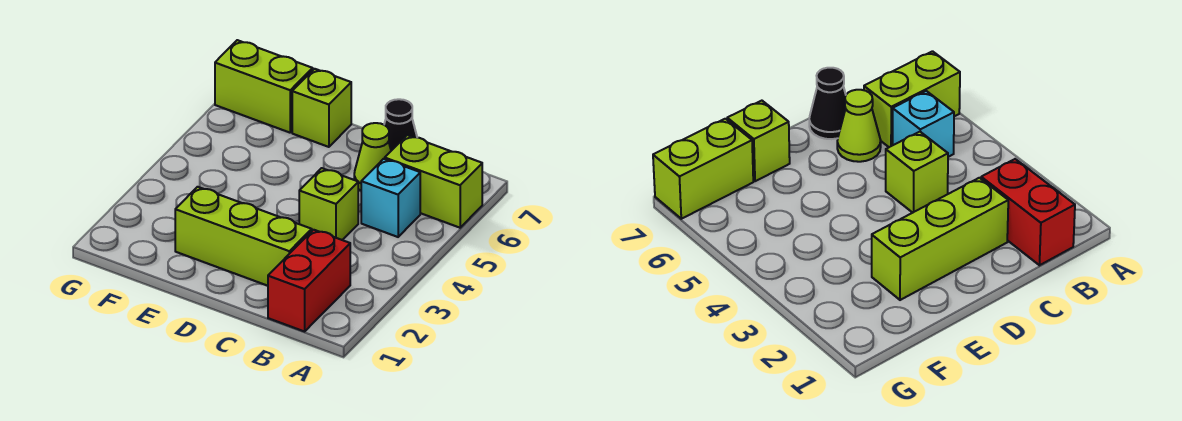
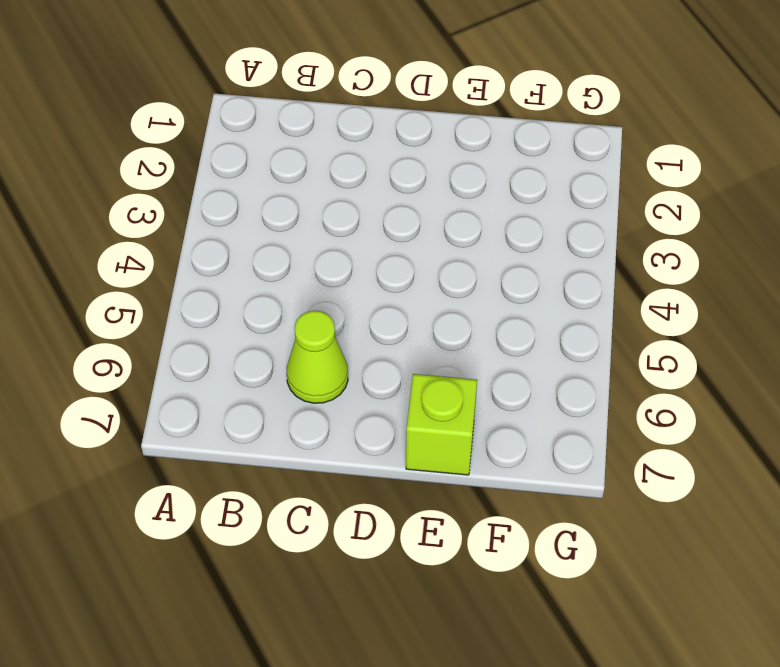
none -> lime 1x2 brick [385,135,482,228]
none -> red 1x2 brick [268,230,350,331]

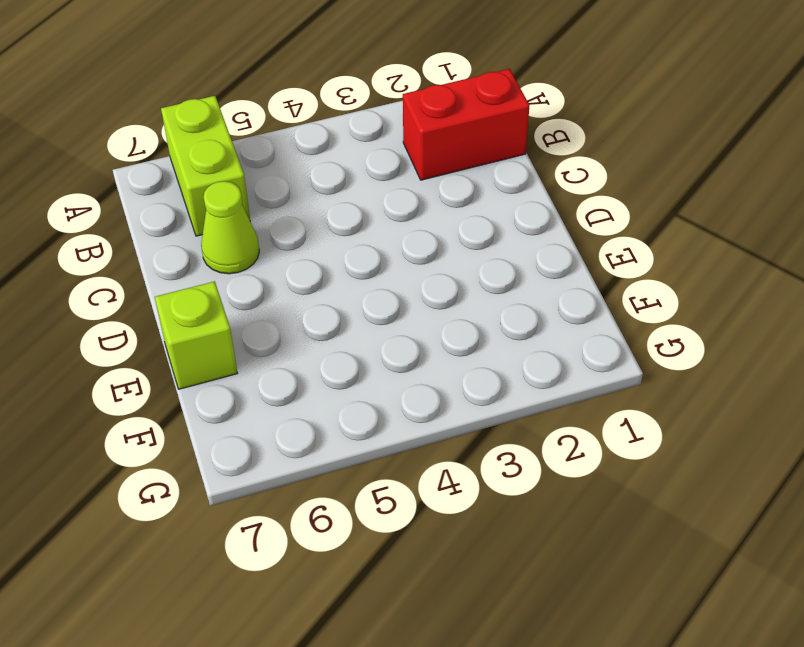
none -> cyan 1x1 brick [361,159,420,237]
none -> lime 1x3 brick [175,187,312,286]

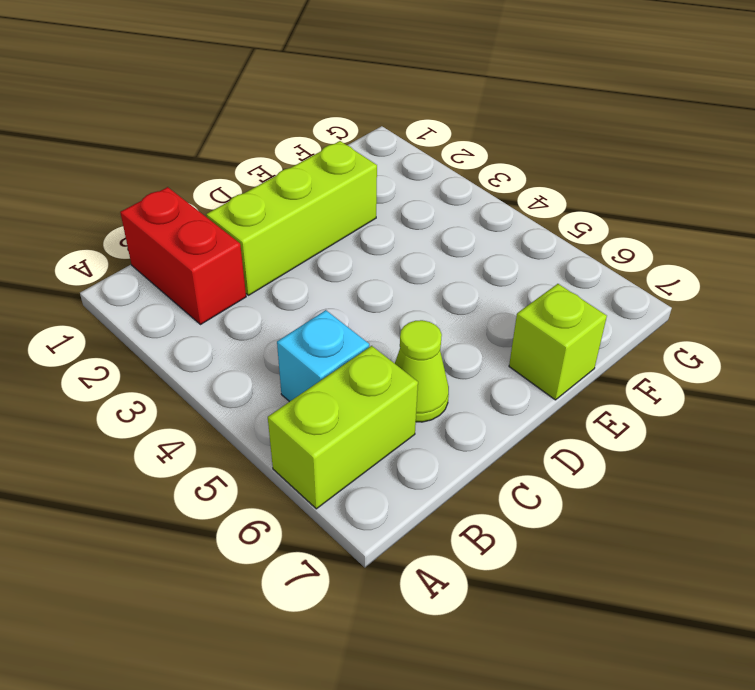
none -> lime 1x1 brick [299,168,358,240]
none -> black 1x1 cone [384,99,417,151]

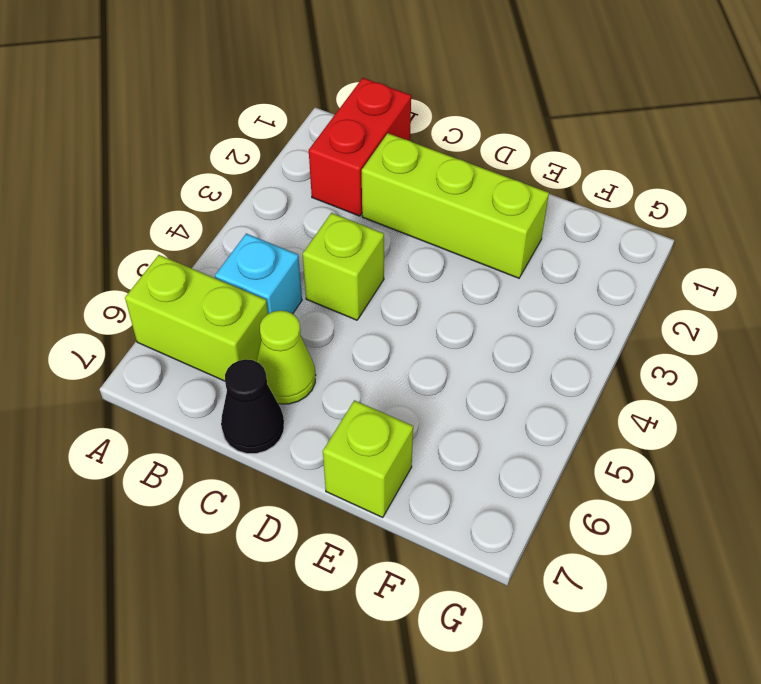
none -> lime 1x2 brick [215,40,313,133]

